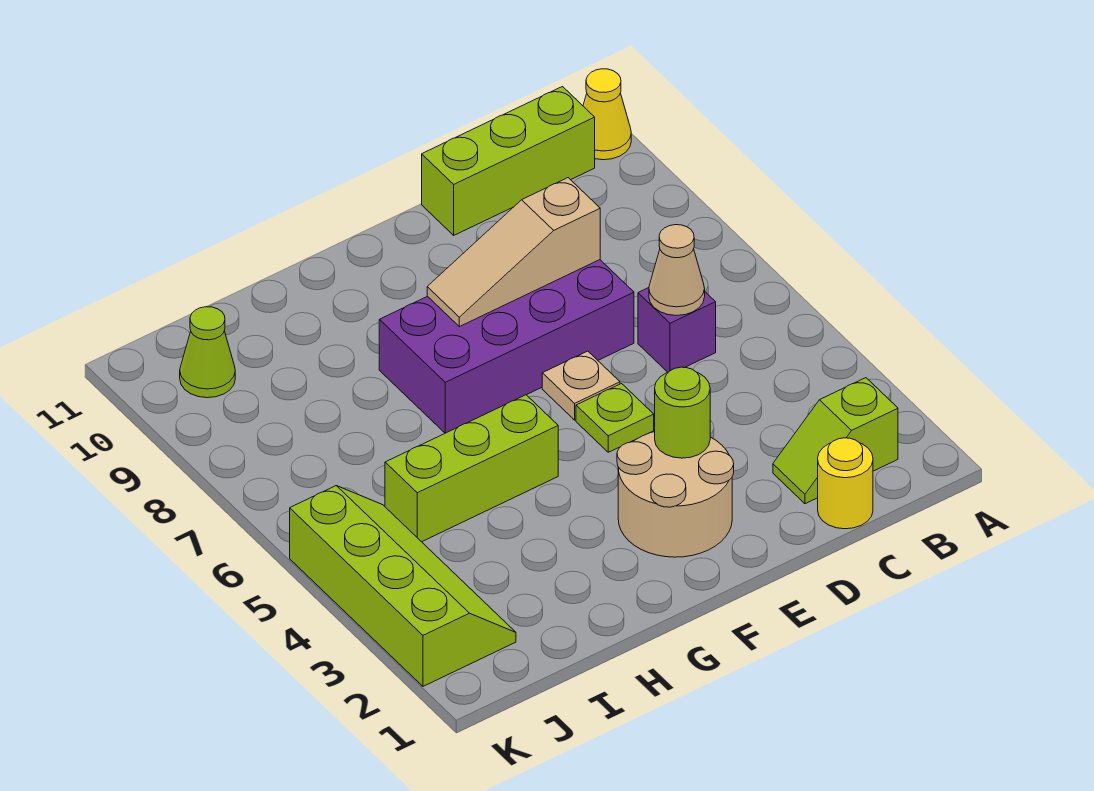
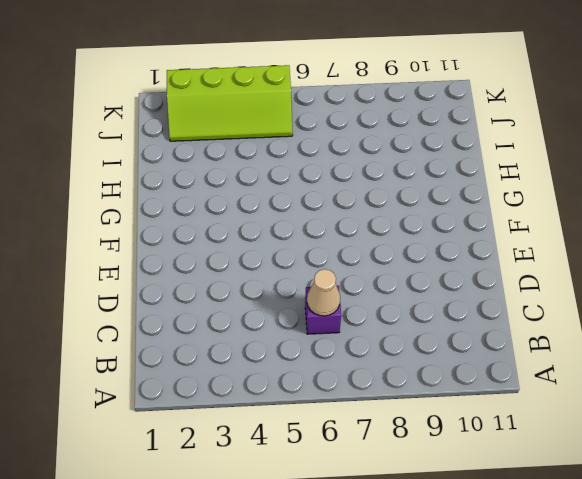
none -> yellow 1x1 cone [583,69,631,160]
none -> lime 1x2 slope [773,378,898,504]
none -> lime 1x3 brick [422,87,595,235]

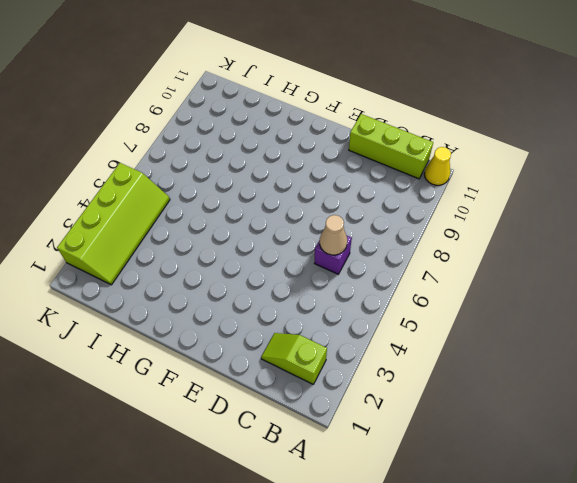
none -> yellow 1x1 round brick [818,438,873,529]
none -> purple 2x4 brick [379,260,634,433]
none -> tan 2x2 round brick [617,432,734,557]

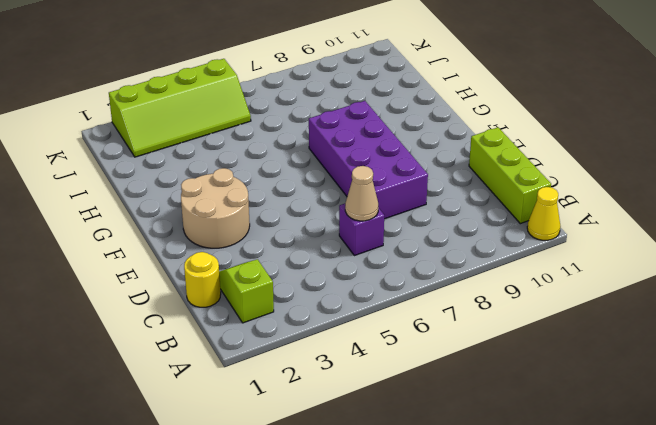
none -> lime 1x1 plate [576,384,654,452]
none -> tan 1x1 plate [542,351,620,420]
none -> lime 1x3 brick [385,395,558,542]

